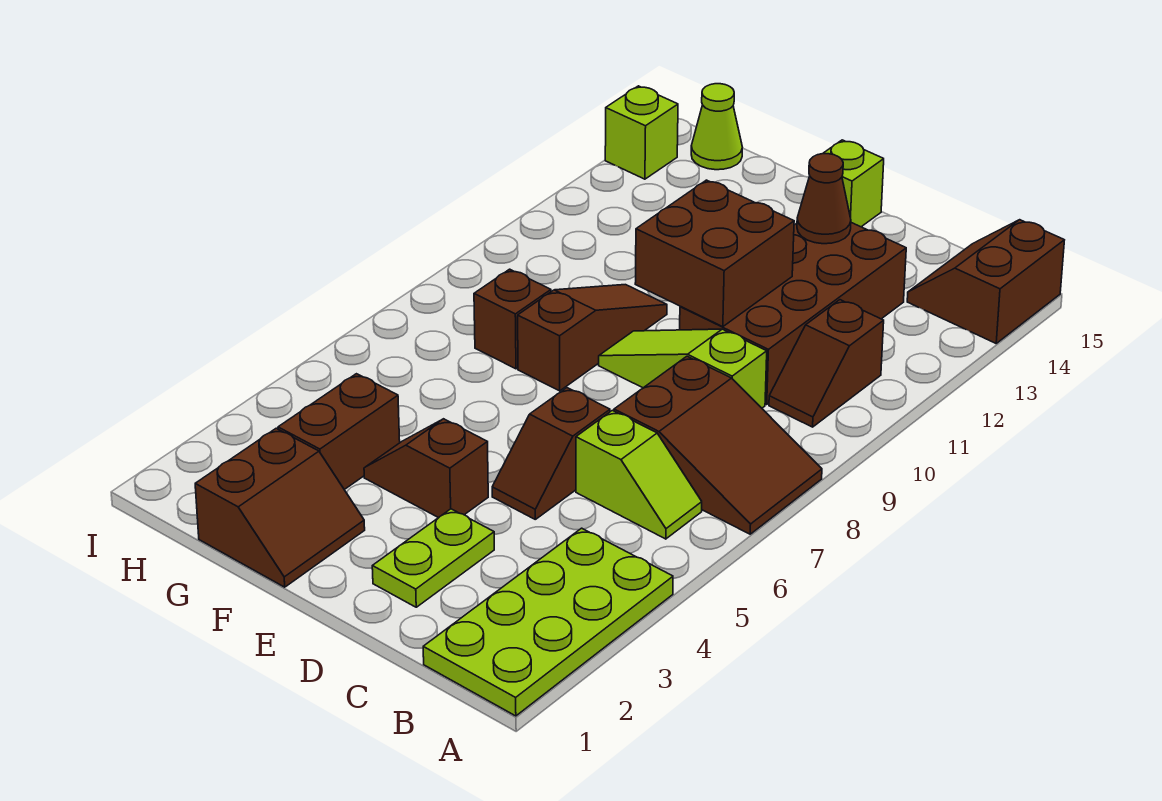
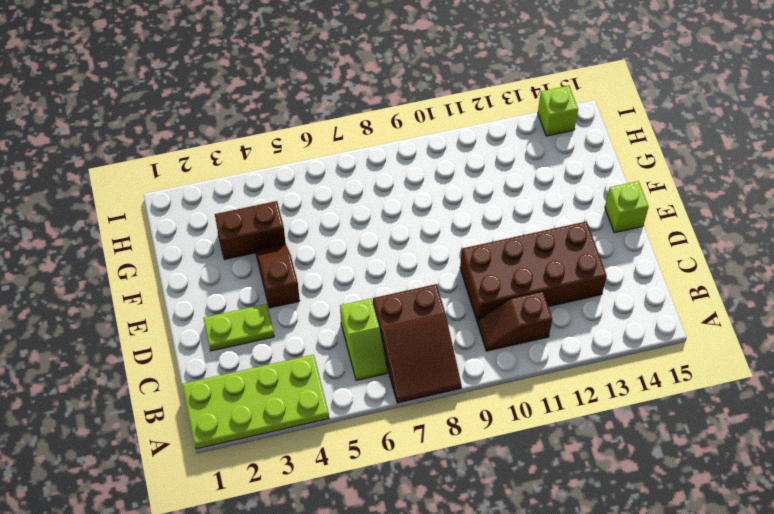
none -> brown 2x2 slope [907,220,1064,343]
none -> lime 1x3 slope [599,329,767,408]
none -> brown 1x2 slope [492,388,610,519]

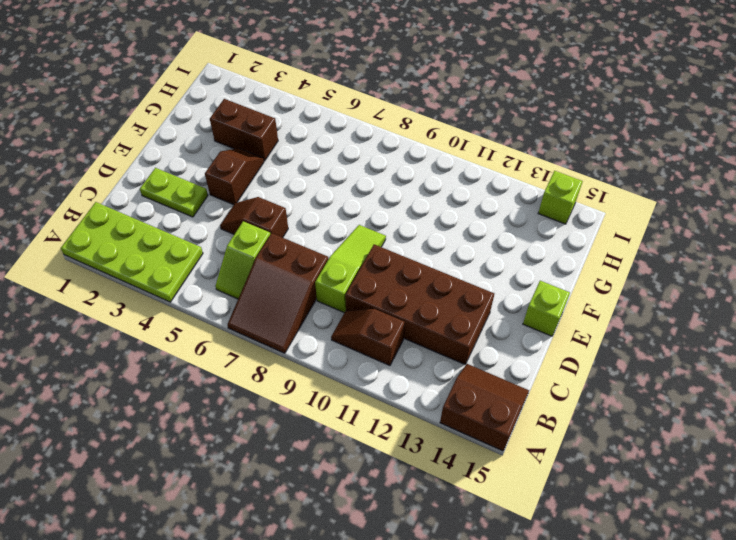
none -> brown 2x2 slope [195,428,365,587]
none -> brown 1x3 slope [518,285,667,391]
none -> brown 1x1 brick [474,269,551,369]

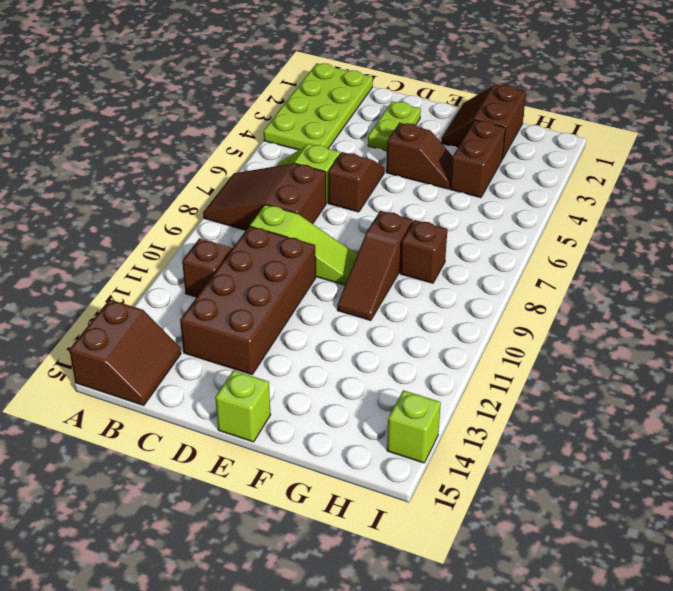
none -> lime 1x1 cone [691,84,742,170]
none -> brown 2x2 brick [635,180,794,327]
none -> brown 1x1 cone [797,154,851,244]

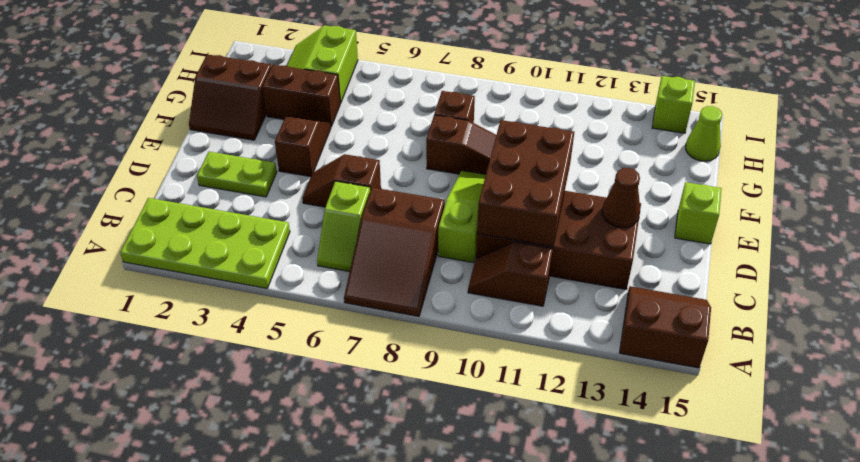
brown 2x3 brick [477,120,574,247] -> brown 2x2 brick [635,180,794,327]
lime 2x2 slope [287,25,358,104] -> none

